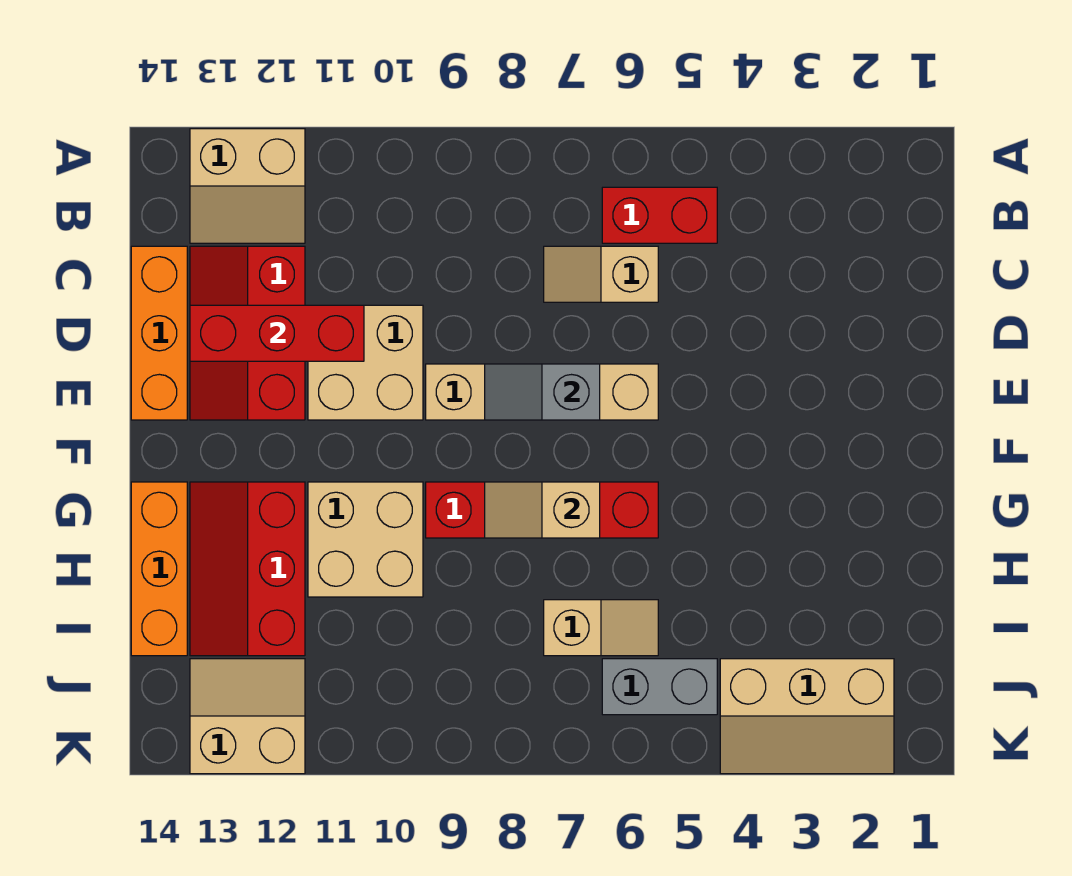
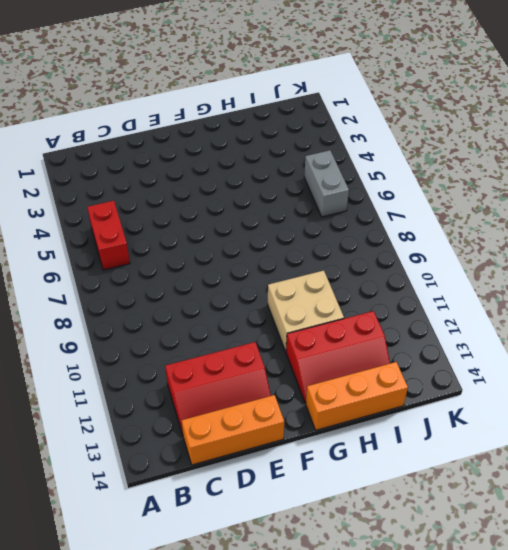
none -> tan 2x2 slope [190,129,305,243]
none -> tan 1x2 slope [544,246,658,302]
none -> tan 2x2 brick [308,305,423,420]

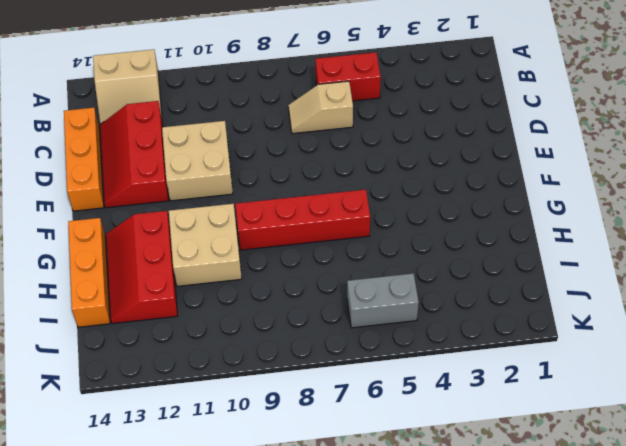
none -> tan 1x4 brick [426,364,658,420]
none -> tan 1x2 slope [544,600,658,656]
none -> tan 2x3 slope [720,659,894,774]

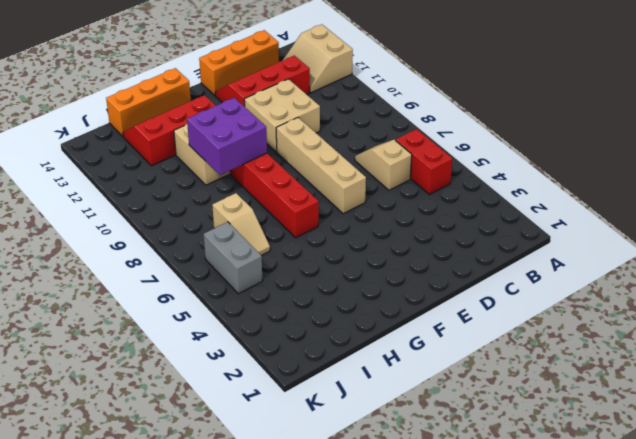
purple 2x2 brick [187,98,267,175] -> none
none -> tan 2x3 slope [720,659,894,774]
none -> tan 2x2 slope [190,659,305,774]
none -> red 1x3 brick [190,305,364,361]

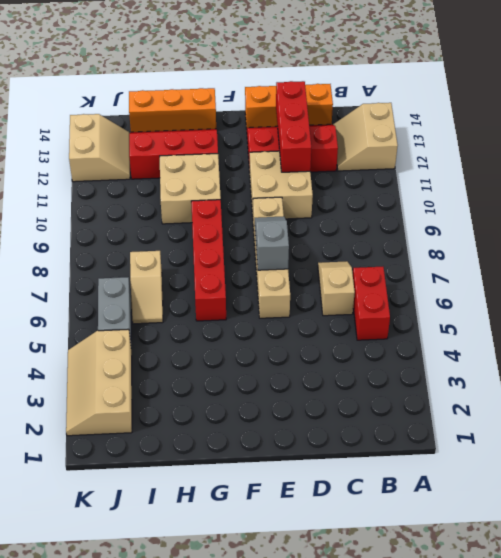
none -> tan 1x2 slope [485,482,600,538]

